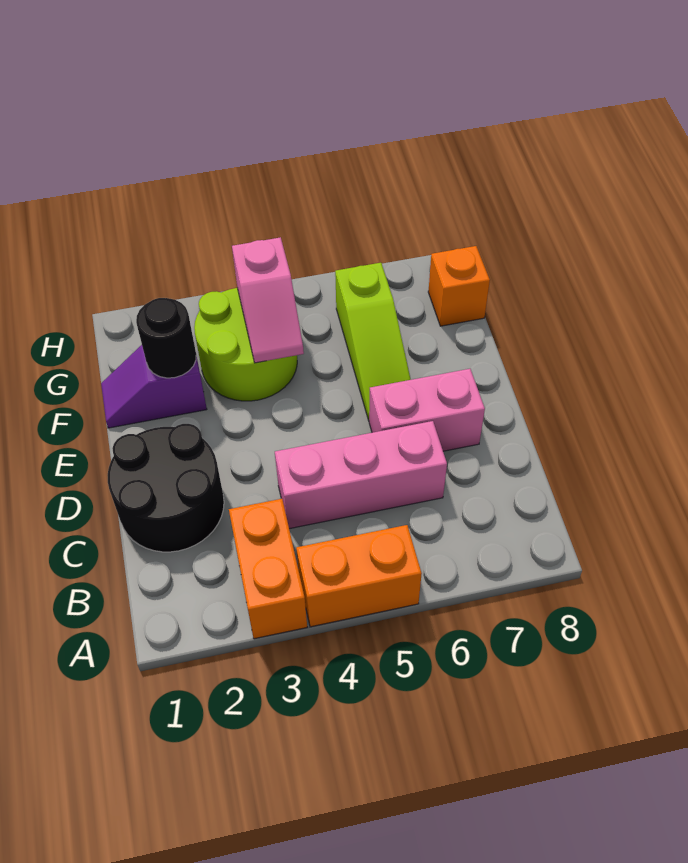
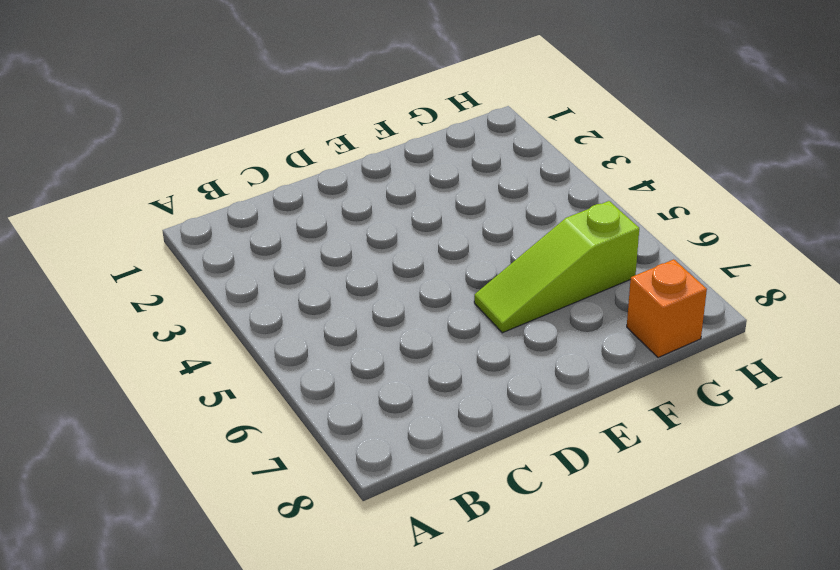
none -> orange 1x2 brick [229,499,307,639]
none -> orange 1x2 brick [296,525,422,627]

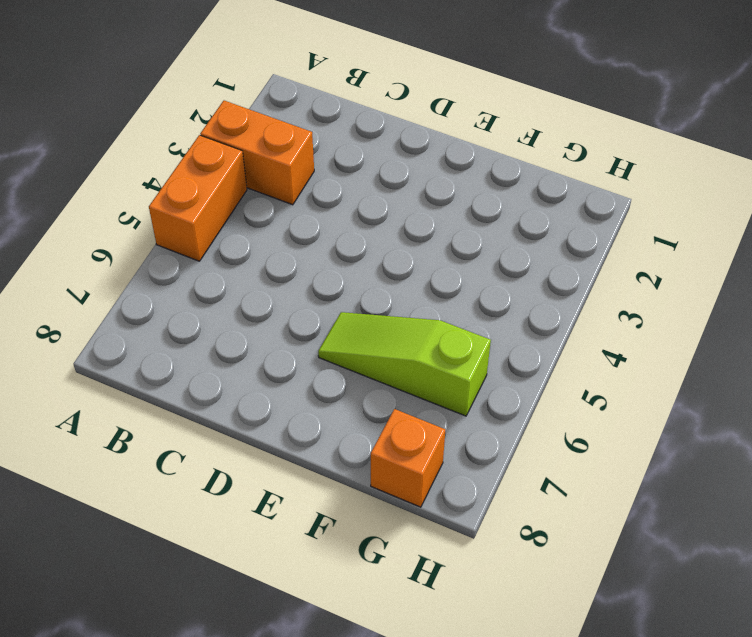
none -> black 2x2 round brick [108,424,224,552]
none -> pink 1x3 brick [275,421,447,529]

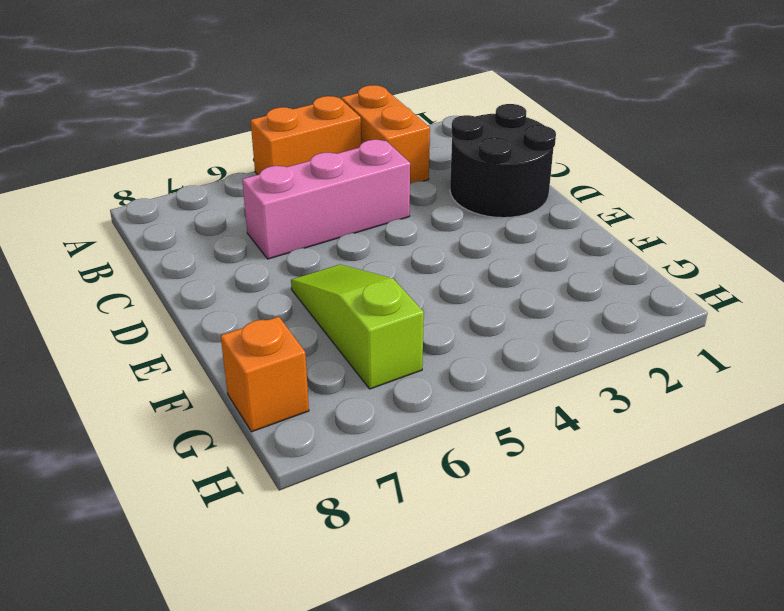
none -> pink 1x2 brick [369,369,485,451]
none -> purple 1x2 slope [101,345,207,428]

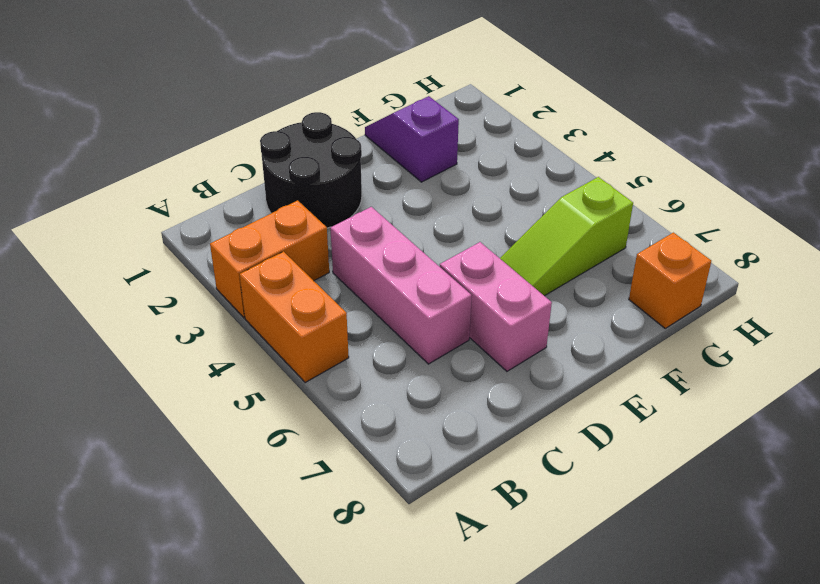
none -> lime 2x2 round brick [194,288,297,401]
none -> black 1x1 round brick [136,298,196,378]

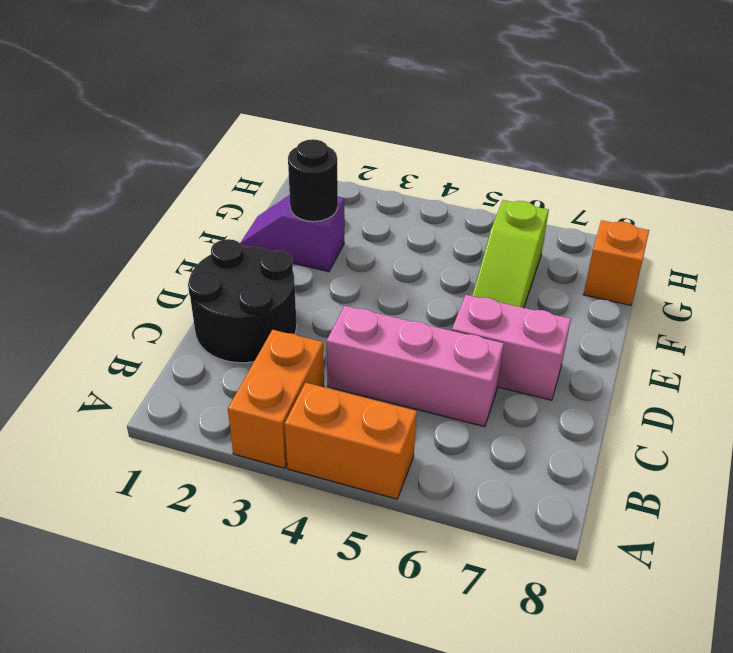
none -> lime 2x2 round brick [194,288,297,401]
none -> pink 1x2 slope [232,237,304,363]

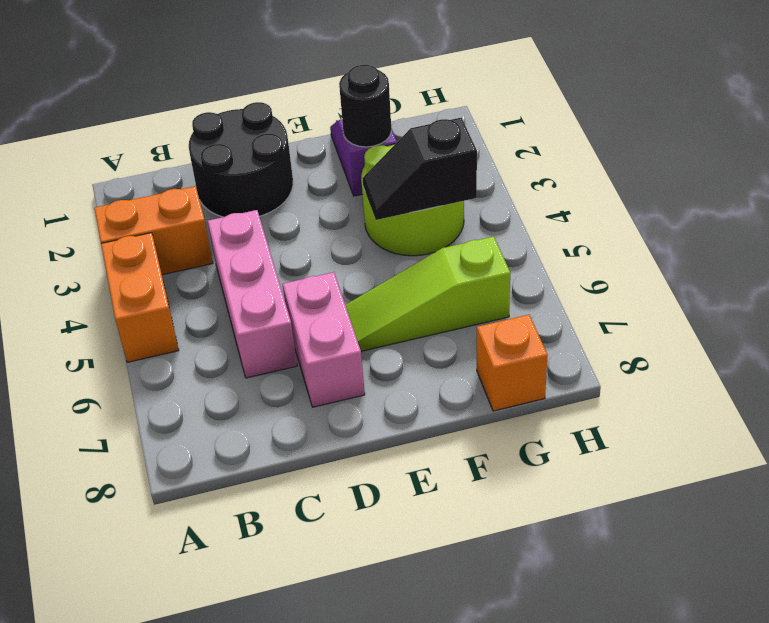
black 1x2 slope [363,118,477,220] -> pink 1x2 slope [232,237,304,363]

